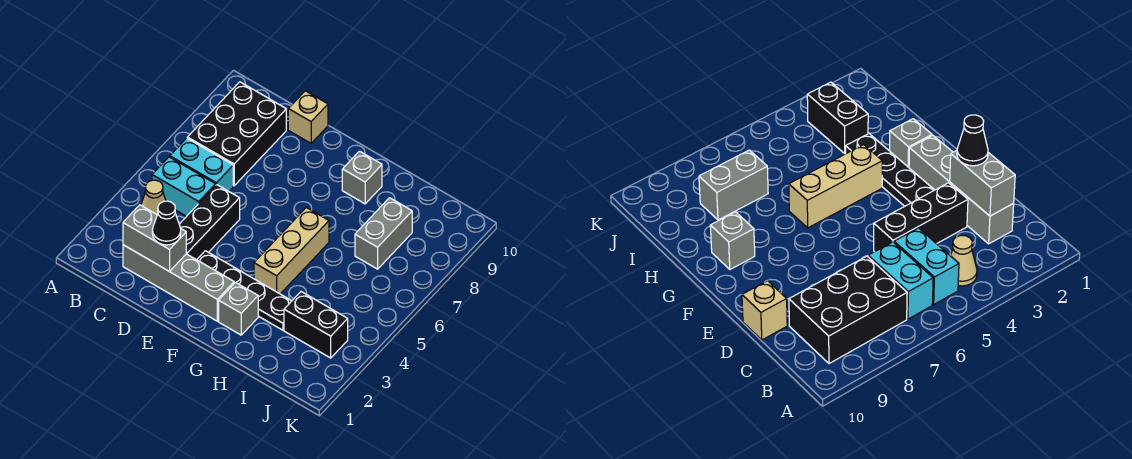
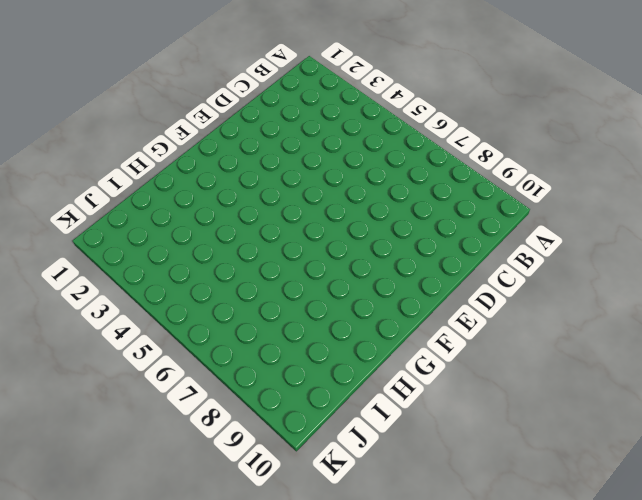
none -> tan 1x1 cone [141,180,166,214]
none -> cyan 1x2 brick [152,157,216,216]
none -> cyan 1x2 brick [170,138,233,191]

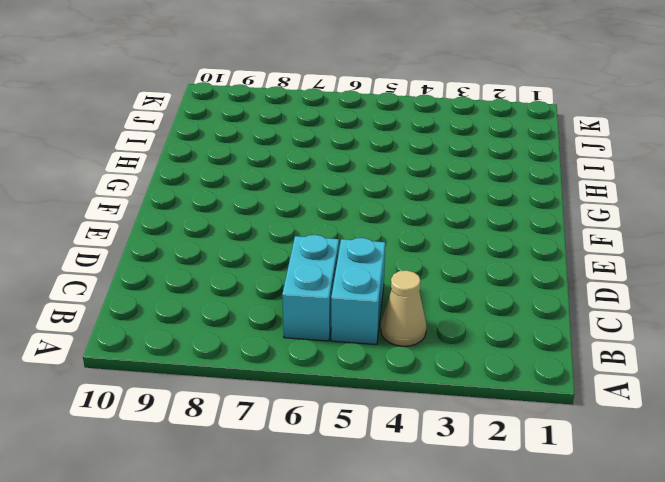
none -> black 2x3 brick [187,82,286,186]
none -> grey 1x4 brick [123,245,234,321]
none -> black 1x3 brick [179,185,240,260]

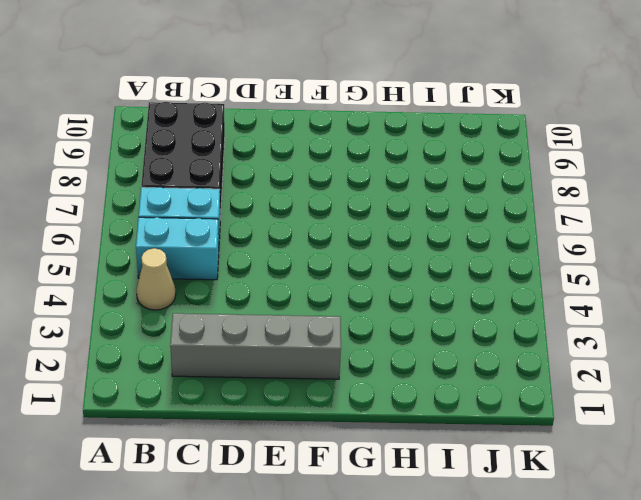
none -> black 1x3 brick [179,185,240,260]
none -> tan 1x1 brick [288,91,328,143]
none -> black 1x4 plate [197,251,291,330]

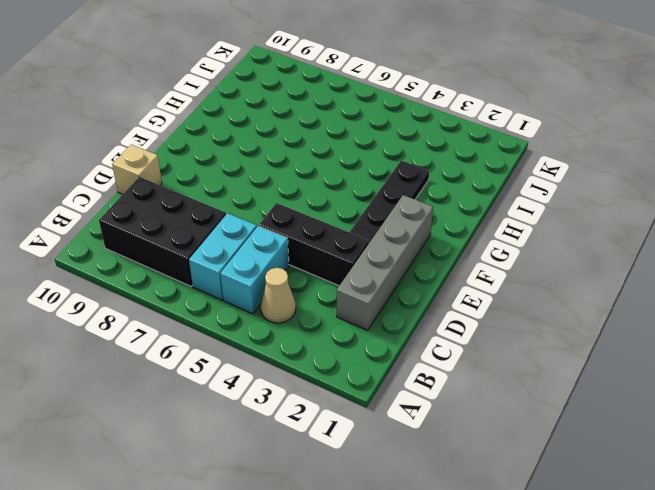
none -> grey 1x1 brick [219,282,258,335]
none -> tan 1x3 brick [254,208,329,294]
none -> grey 1x1 brick [342,151,382,204]

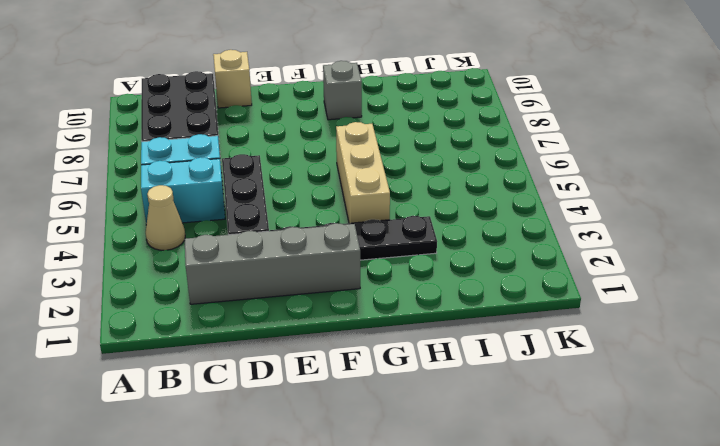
none -> grey 1x1 brick [219,282,258,335]
none -> black 1x2 brick [284,292,348,358]
none -> grey 1x2 brick [355,198,412,269]

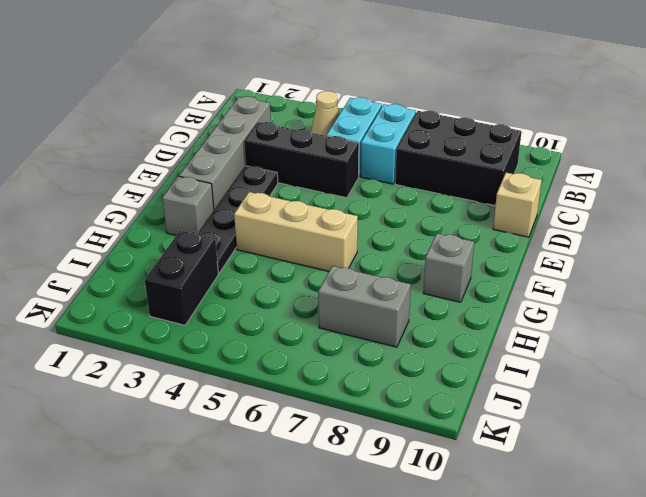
none -> grey 1x2 brick [123,205,186,272]
none -> black 1x1 cone [152,201,181,245]

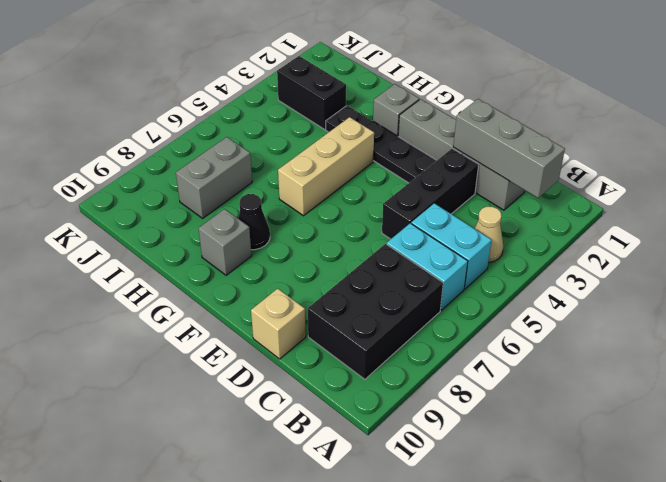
grey 1x3 brick [453,99,565,198] -> grey 1x2 brick [123,205,186,272]
black 1x1 cone [238,194,270,250] -> black 1x1 cone moved to [152,201,181,245]

